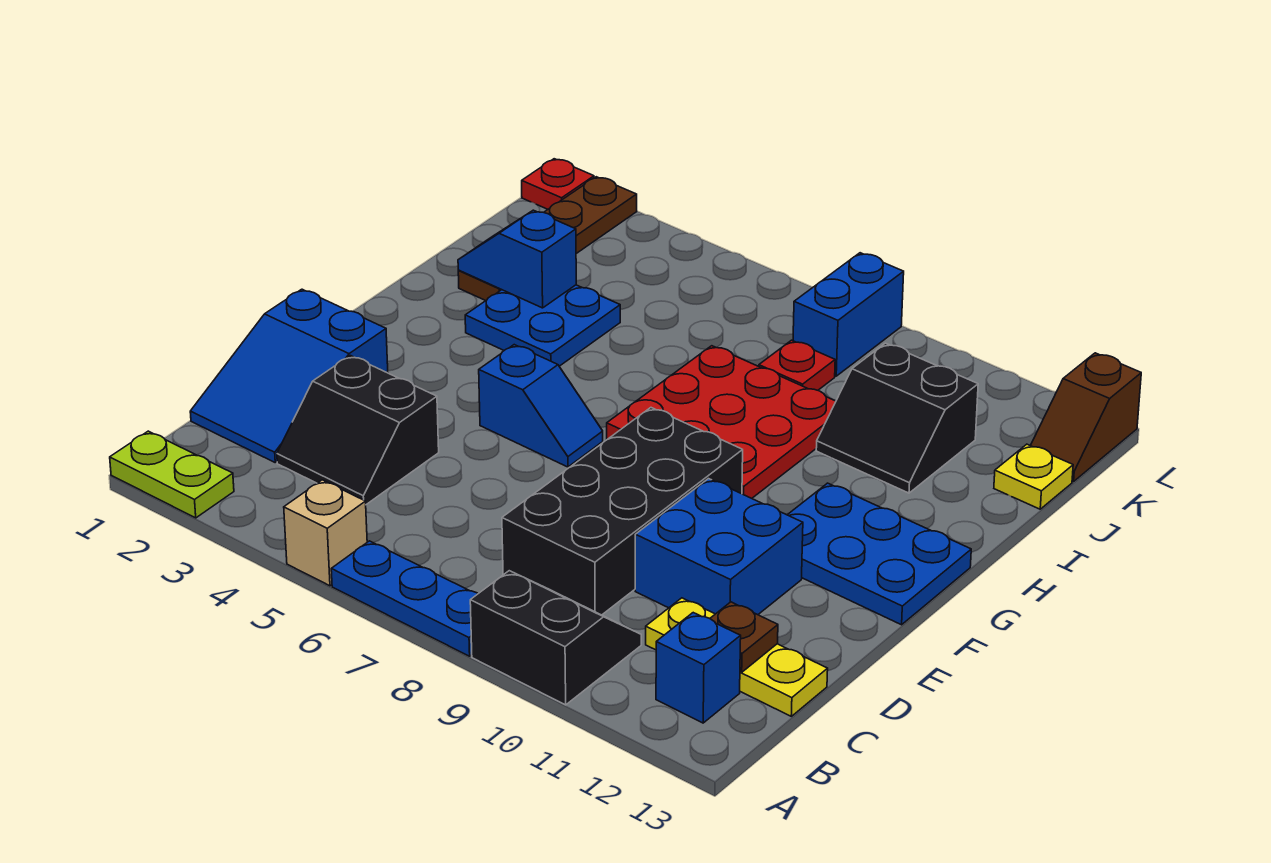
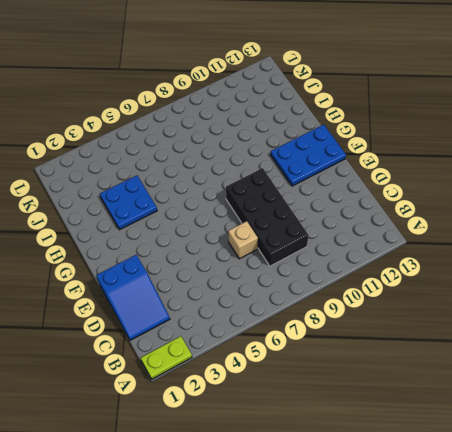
tan 1x1 brick [228,221,258,259] -> tan 1x1 brick moved to [284,480,367,586]
none -> blue 1x3 plate [331,541,478,656]
none -> black 2x2 slope [470,571,641,705]
none -> blue 1x1 brick [656,613,741,723]

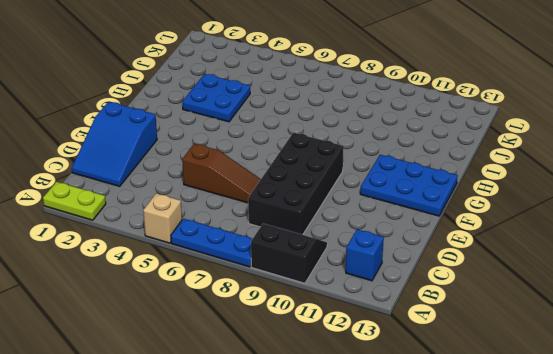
brown 1x3 slope [182,144,261,203] -> none
none -> black 2x2 slope [277,356,439,504]
none -> yellow 1x3 plate [646,598,828,716]
none -> blue 2x2 brick [635,479,803,615]

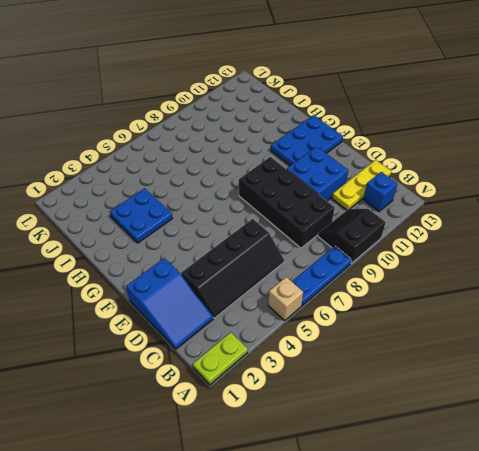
black 2x4 slope [181,219,284,318] -> black 2x2 slope [277,356,439,504]
none -> blue 1x2 slope [479,345,603,467]
none -> red 3x3 plate [607,346,836,498]
none -> brown 1x4 plate [458,177,637,301]

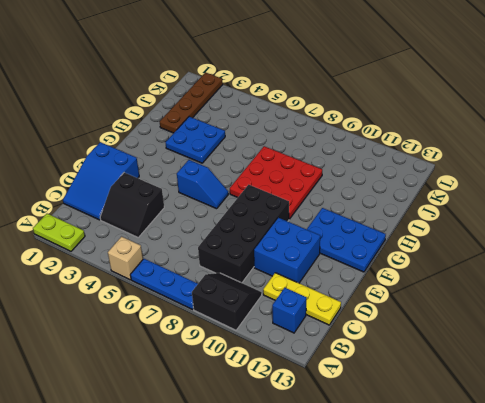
none -> black 2x2 slope [816,343,978,493]
none -> red 1x1 plate [759,340,835,390]
none -> yellow 1x1 plate [994,444,1073,509]

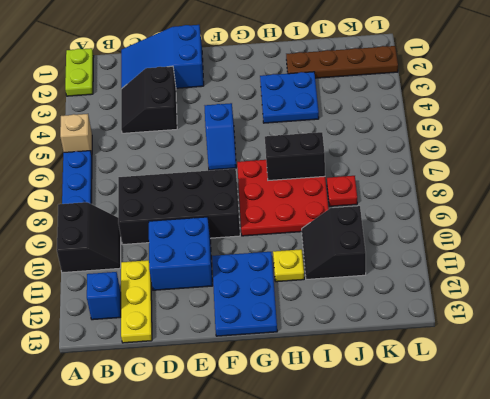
black 1x2 brick [265,132,325,180] -> none
yellow 1x1 plate [273,249,304,282] -> yellow 1x1 plate moved to [994,444,1073,509]
none -> blue 1x2 brick [793,253,904,376]
none -> brown 1x2 slope [1030,353,1141,482]
none -> red 1x1 plate [522,159,594,209]

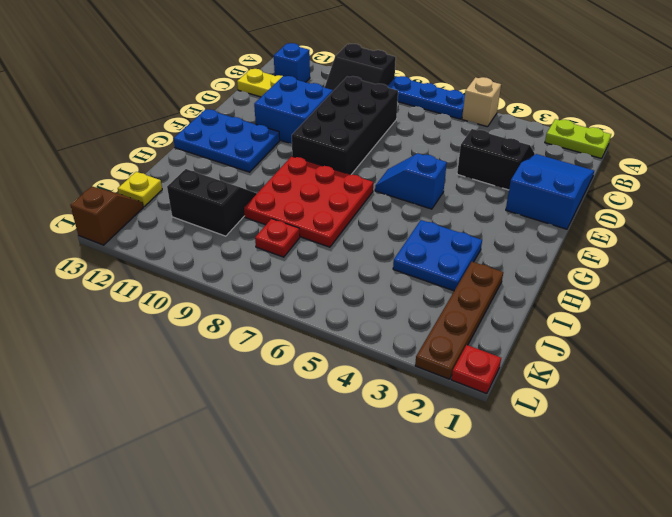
none -> blue 1x2 brick [793,253,904,376]
none -> brown 1x1 plate [710,602,778,672]
none -> blue 1x2 slope [458,210,576,308]

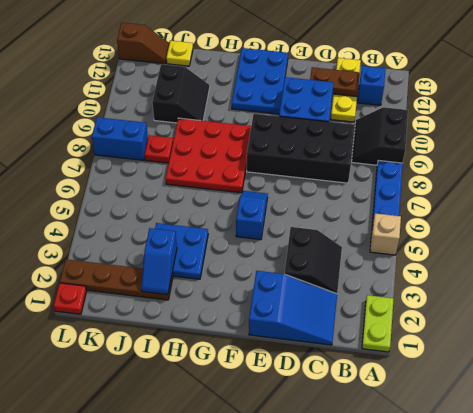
brown 1x2 plate [310,67,360,97] -> brown 1x1 plate [710,602,778,672]

